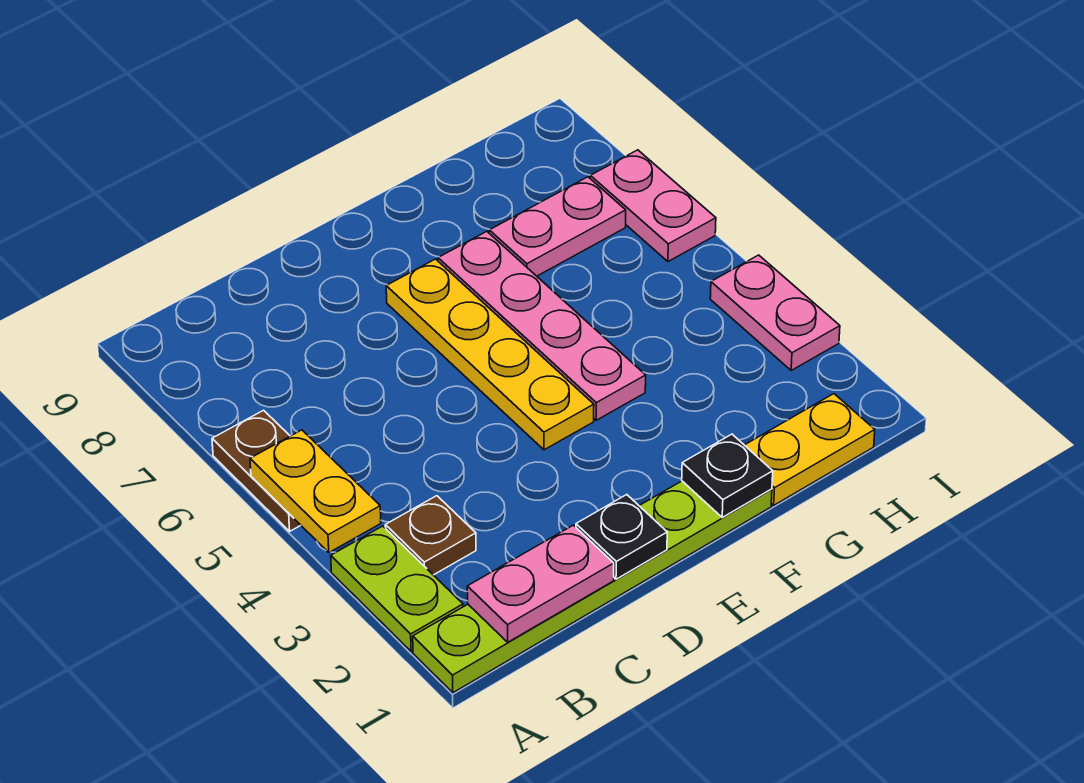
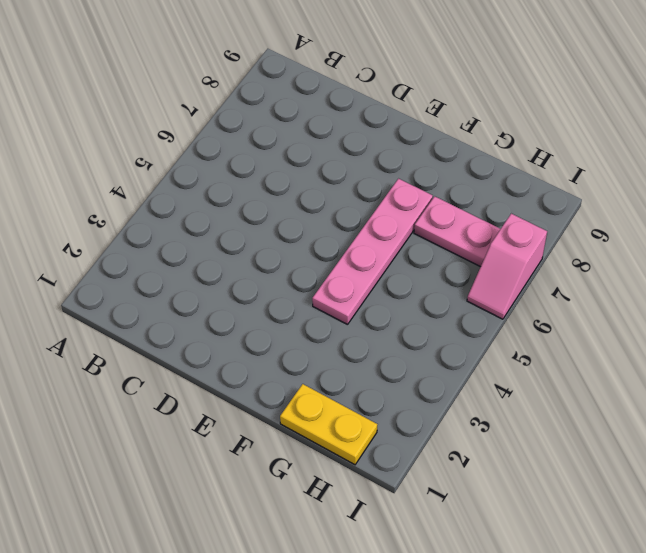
pink 1x2 slope [467,214,547,319] -> pink 1x2 plate [590,150,716,261]
none -> lime 1x6 plate [413,481,772,693]
none -> lime 1x2 plate [331,526,463,652]
none -> brown 1x2 plate [212,410,301,531]

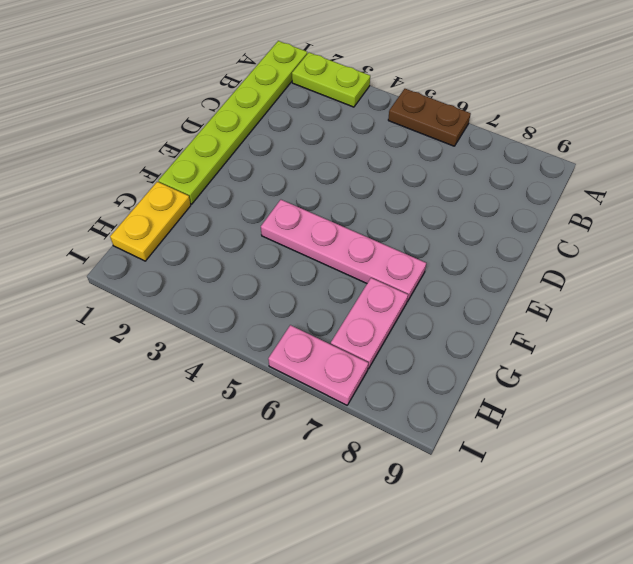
none -> brown 1x1 plate [385,496,476,575]
none -> yellow 1x4 plate [386,259,594,450]
none -> pink 1x2 plate [710,255,840,370]

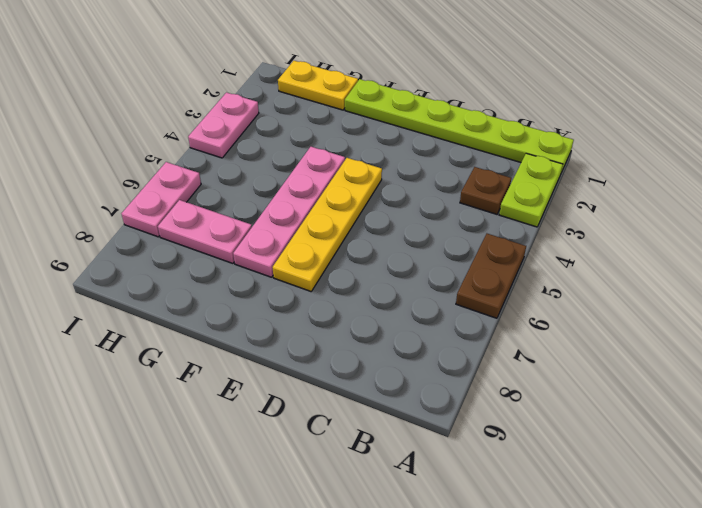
none -> yellow 1x2 plate [250,430,381,552]
none -> pink 1x2 plate [467,525,614,642]
none -> black 1x1 plate [576,495,667,579]

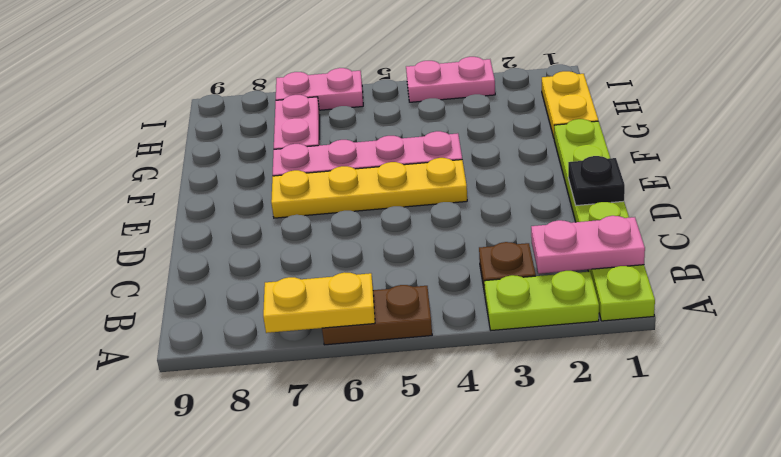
yellow 1x2 plate [263,272,375,333] -> yellow 1x2 plate moved to [250,430,381,552]
pink 1x2 plate [531,216,645,274] -> pink 1x2 plate turned to [467,525,614,642]
none -> black 1x1 plate [682,434,773,517]

